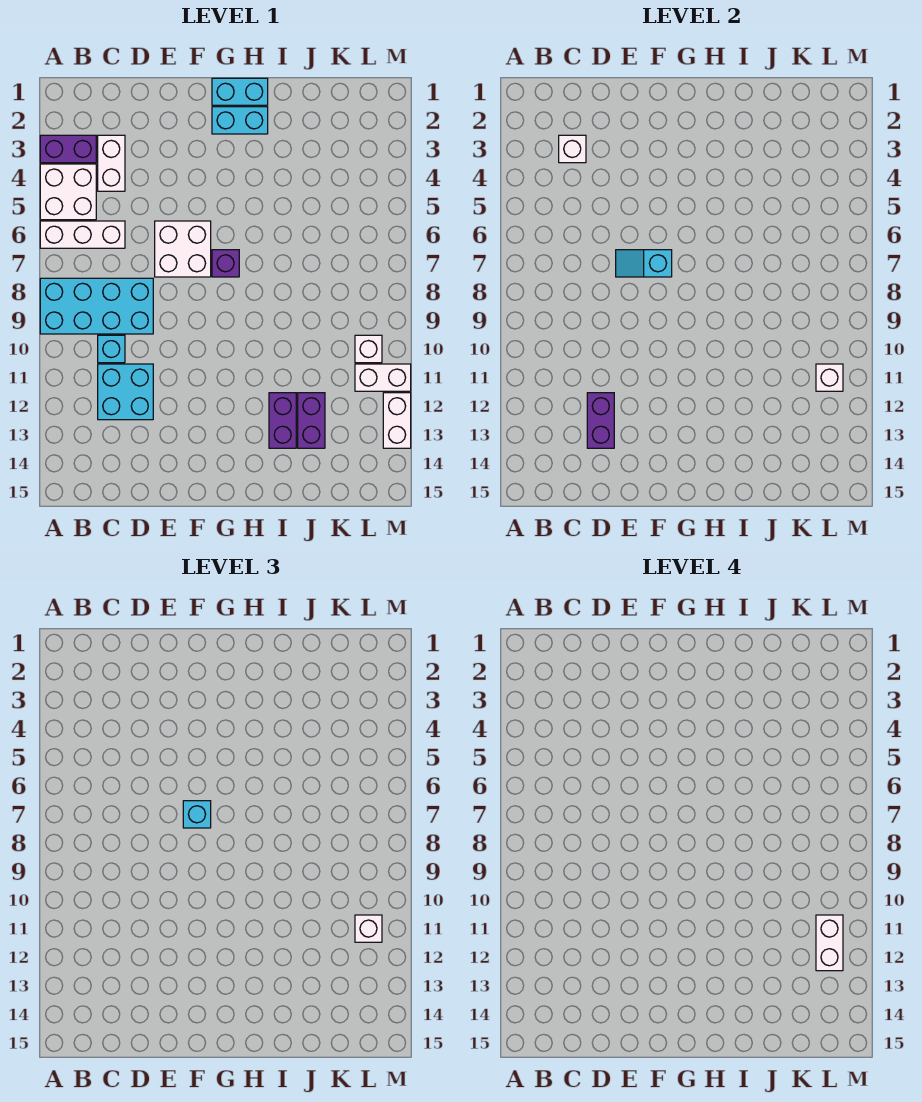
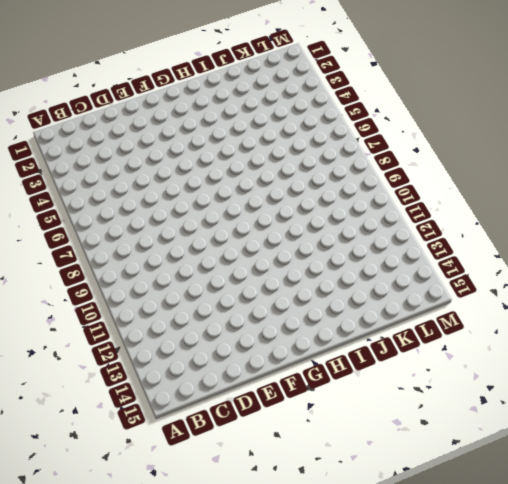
none -> purple 1x2 brick [40,135,96,163]
none -> white 2x2 brick [40,164,96,220]
none -> white 1x3 brick [40,221,125,248]

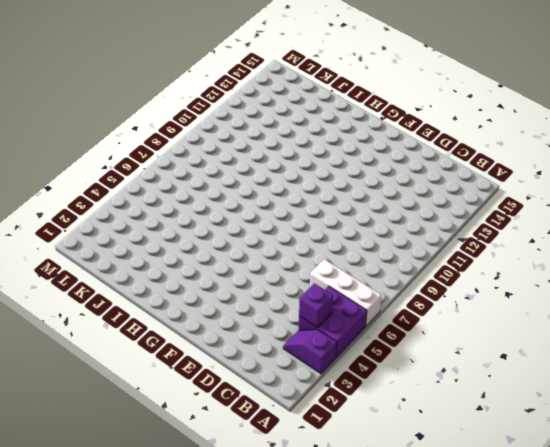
purple 1x2 slope [283,329,337,374] -> purple 1x2 brick [40,135,96,163]
purple 2x2 brick [299,286,367,358] -> white 2x2 brick [40,164,96,220]
purple 1x1 brick [299,283,333,328] -> purple 1x1 brick moved to [212,250,239,277]
none -> cyan 2x4 brick [40,278,153,334]
none -> white 1x2 brick [98,135,125,191]
none -> cyan 1x1 brick [98,335,125,363]

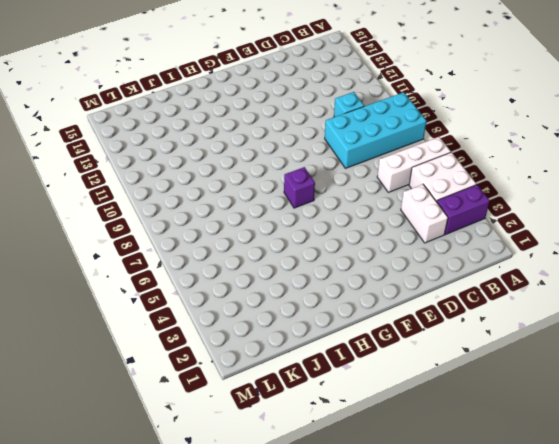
none -> cyan 2x2 brick [98,364,153,420]
none -> white 2x2 brick [155,221,211,277]
none -> cyan 1x2 brick [212,78,268,105]

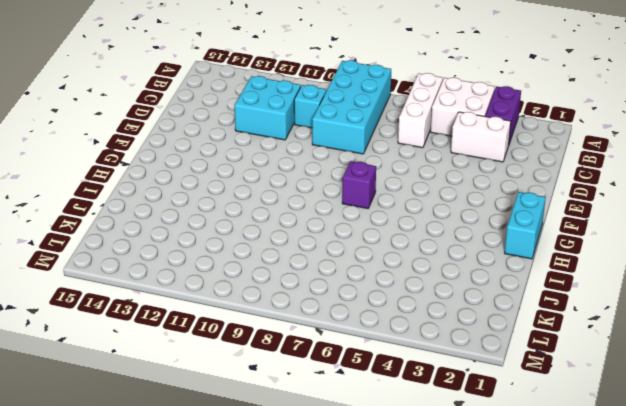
none -> white 2x2 brick [155,221,211,277]
none -> cyan 1x2 brick [212,107,268,134]
none -> purple 1x2 brick [269,393,296,448]

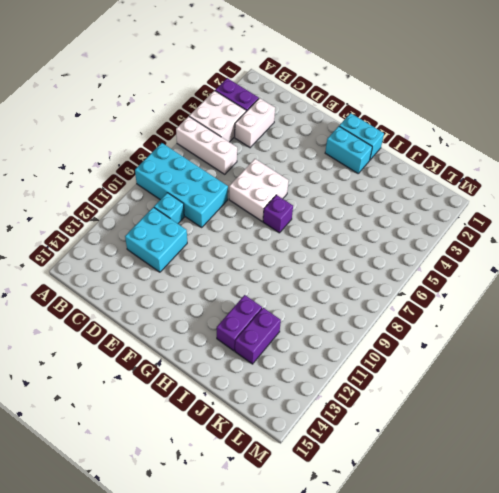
none -> white 1x1 brick [355,335,382,363]
none -> white 1x2 brick [355,364,411,391]
none -> white 1x2 brick [383,393,411,448]

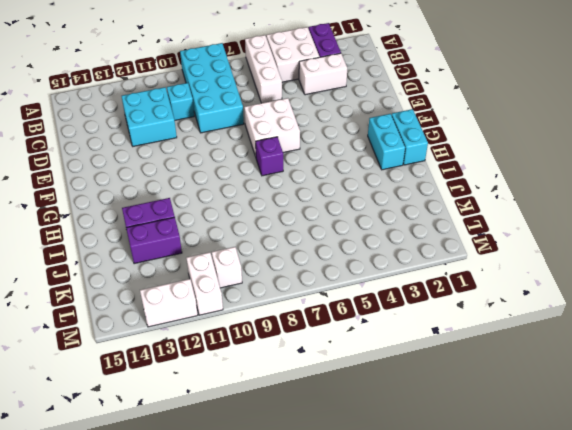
none -> white 1x1 brick [559,135,586,163]
none -> purple 1x2 brick [587,393,614,448]
none -> cyan 1x2 slope [616,250,672,277]

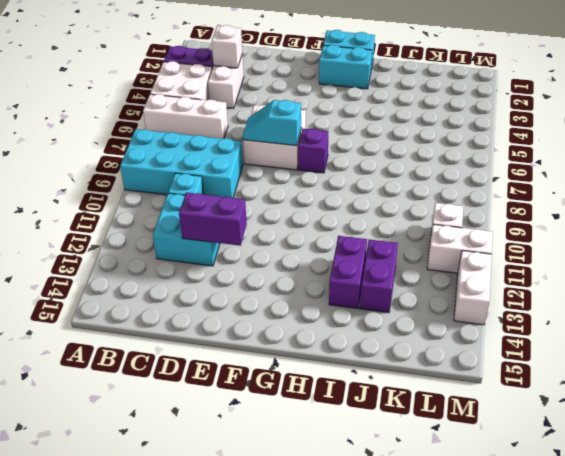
purple 1x2 brick [179,192,247,246] -> purple 1x2 brick turned to [587,393,614,448]
none -> white 1x1 brick [816,364,843,391]
none -> cyan 1x1 brick [183,801,211,828]
none -> white 1x1 brick [355,915,382,942]

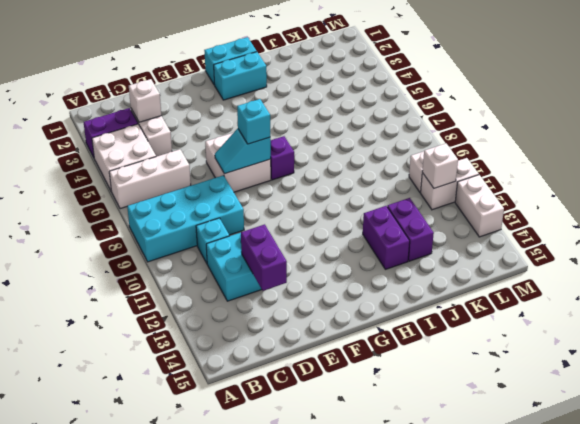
none -> white 1x1 brick [355,915,382,942]
none -> white 1x2 brick [816,915,843,971]

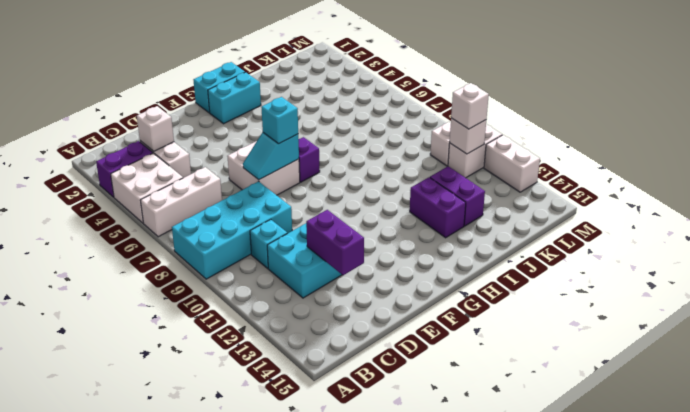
none -> white 1x2 brick [816,915,843,971]

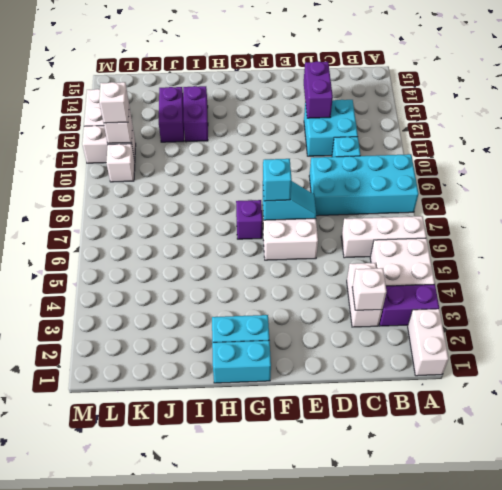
white 1x2 brick [408,309,449,376] -> white 1x2 brick moved to [816,915,843,971]

